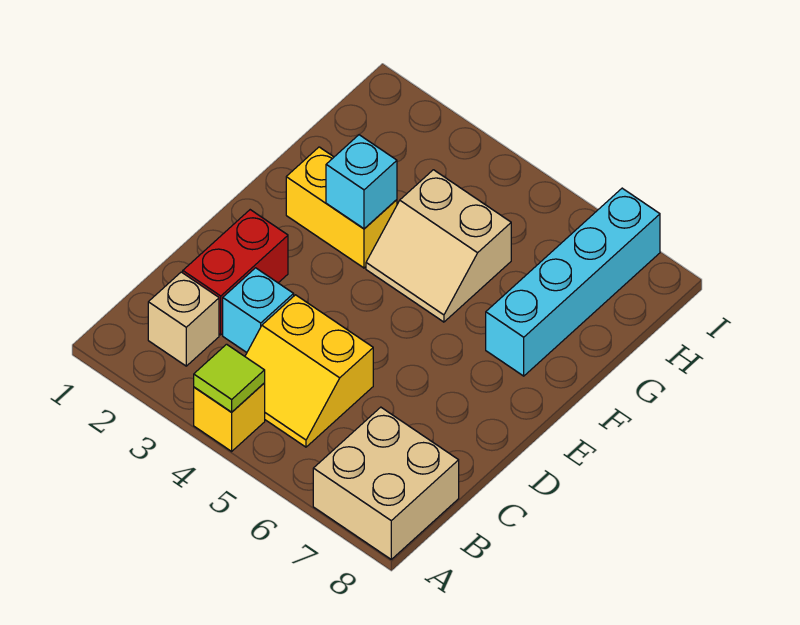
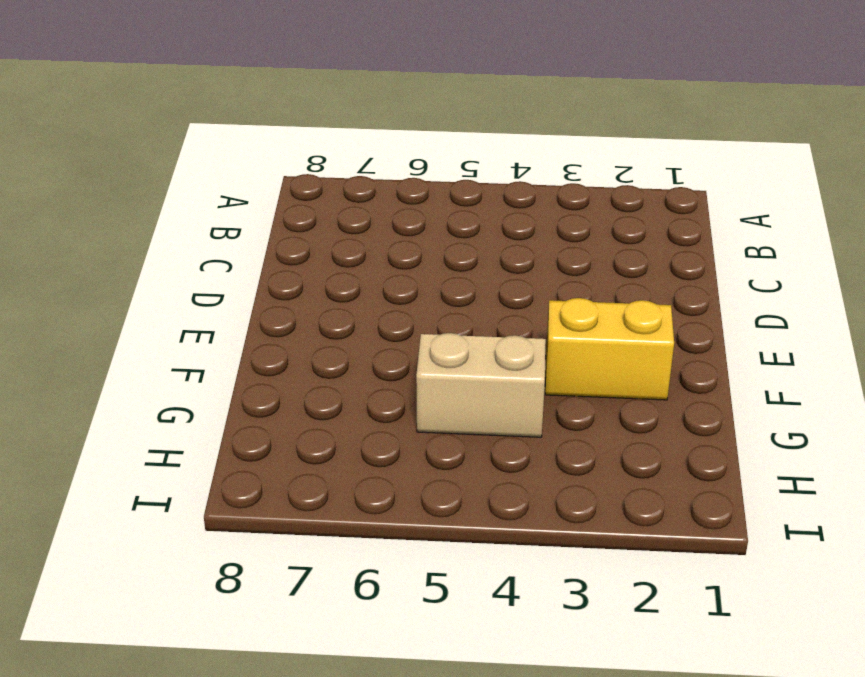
none -> yellow 1x1 brick [194,383,265,451]
none -> tan 2x2 brick [313,407,459,559]

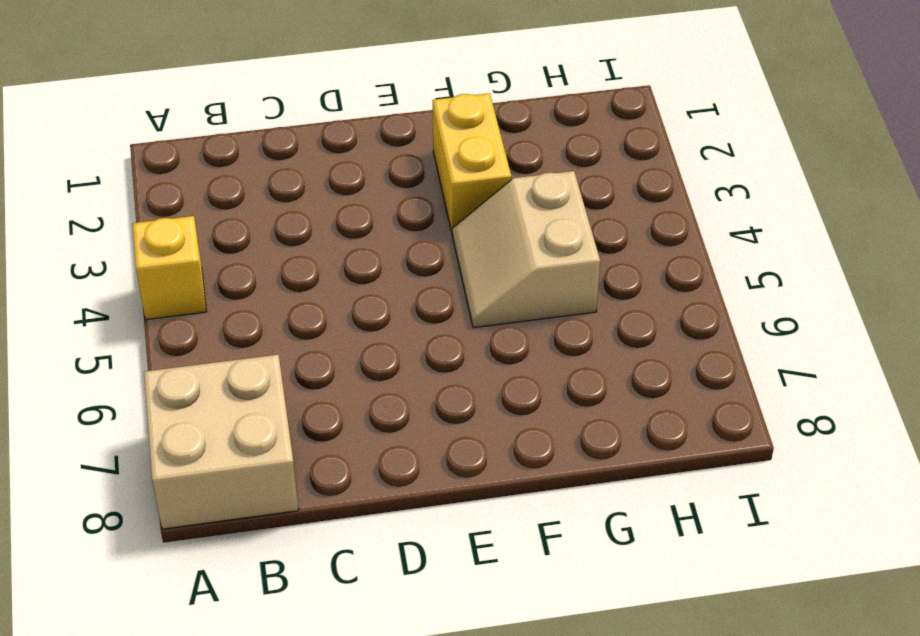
none -> tan 1x1 brick [148,272,219,366]
none -> yellow 2x2 slope [245,295,373,447]

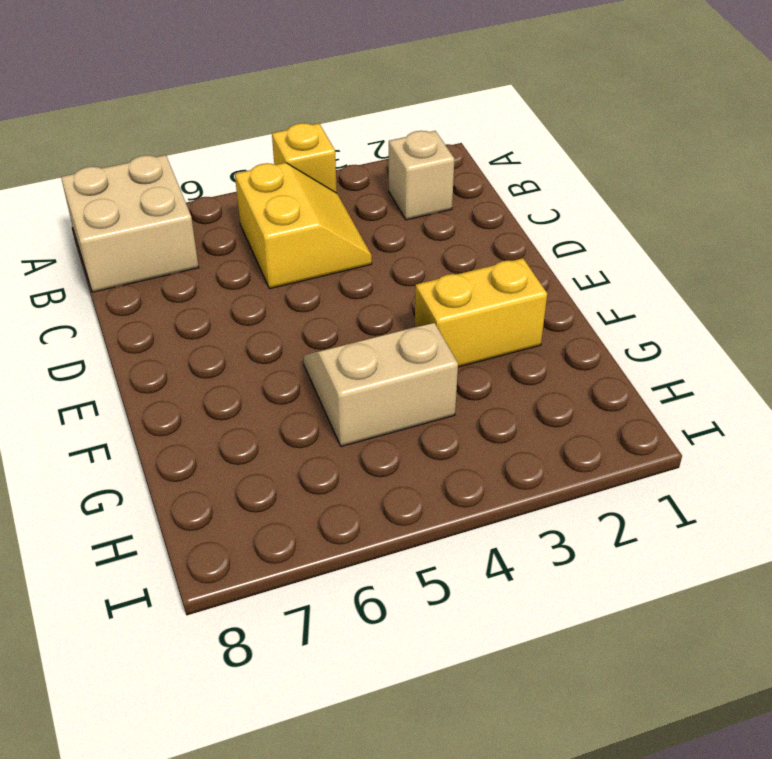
yellow 2x2 slope [235,163,372,289] -> yellow 2x2 slope turned to [245,295,373,447]
none -> red 1x2 brick [183,210,288,335]
none -> cyan 1x1 brick [223,268,294,352]

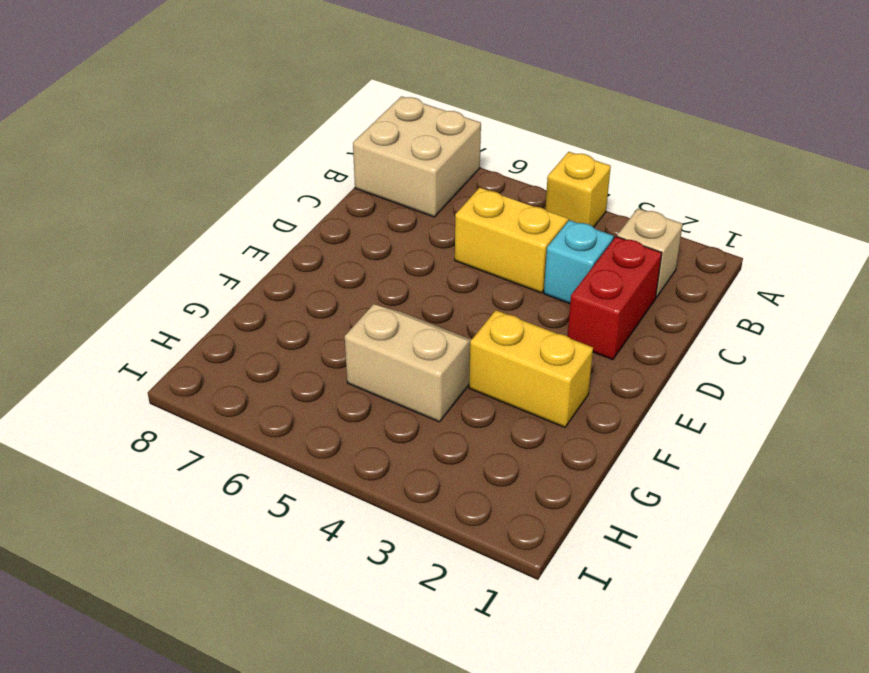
none -> cyan 1x4 brick [486,188,660,376]
none -> lime 1x1 tile [194,344,265,412]

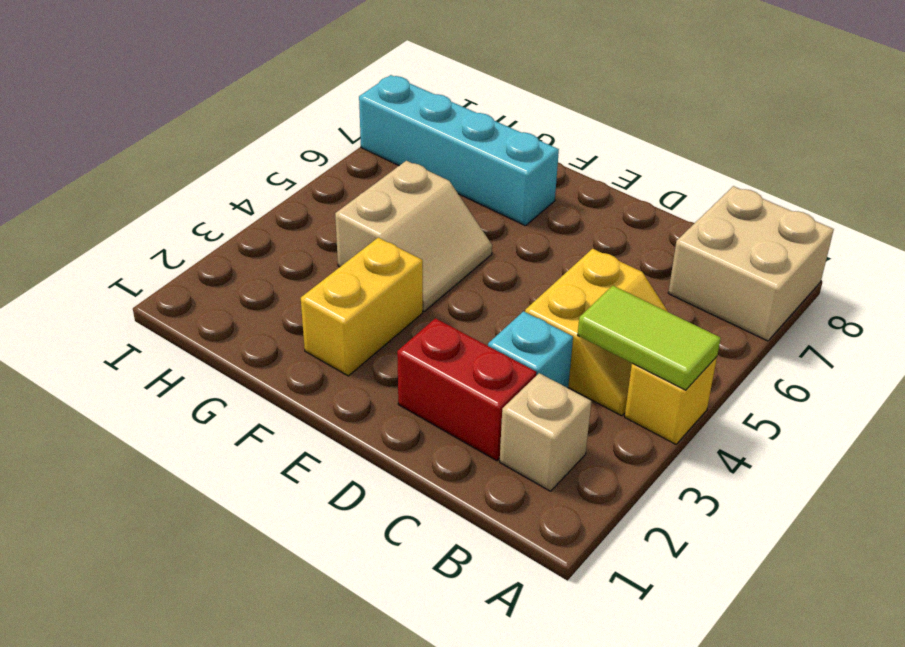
lime 1x2 tile [578,286,721,390] -> lime 1x1 tile [194,344,265,412]
none -> cyan 1x1 brick [326,135,397,229]

